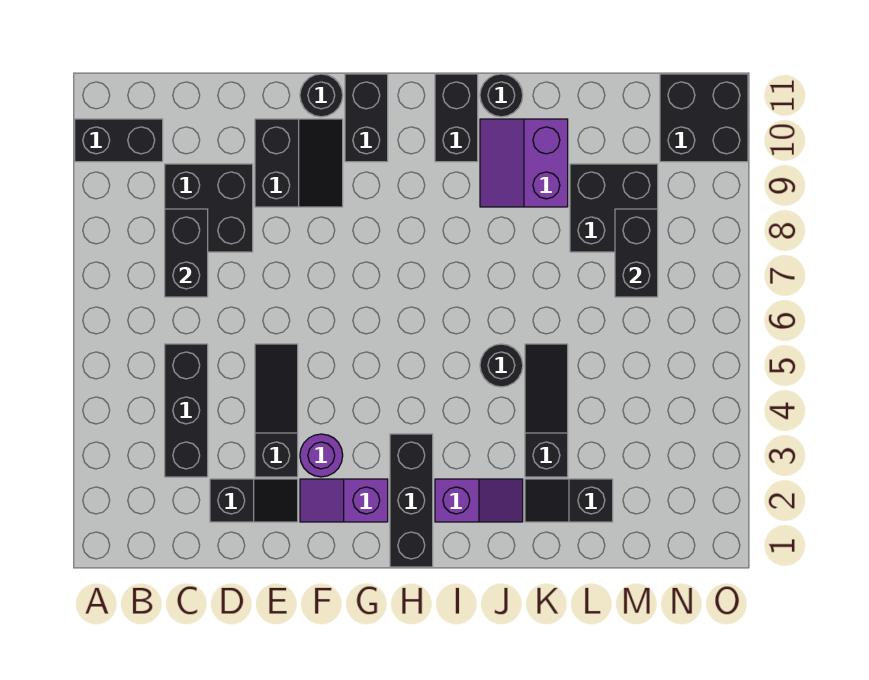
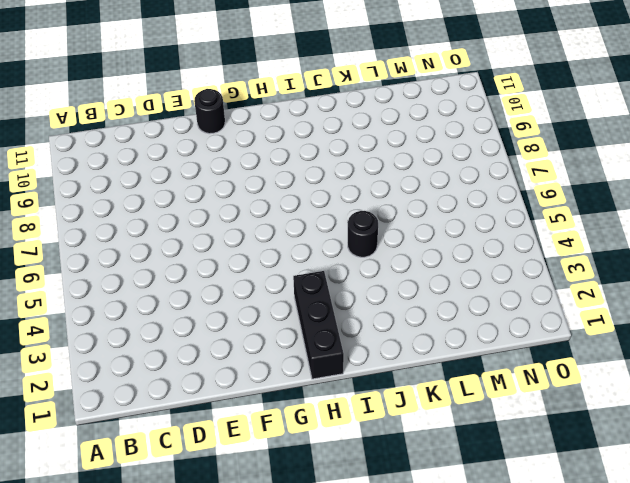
none -> black 1x2 brick [75,119,163,162]
none -> black 1x3 brick [165,344,208,477]
none -> black 2x2 brick [165,164,253,252]

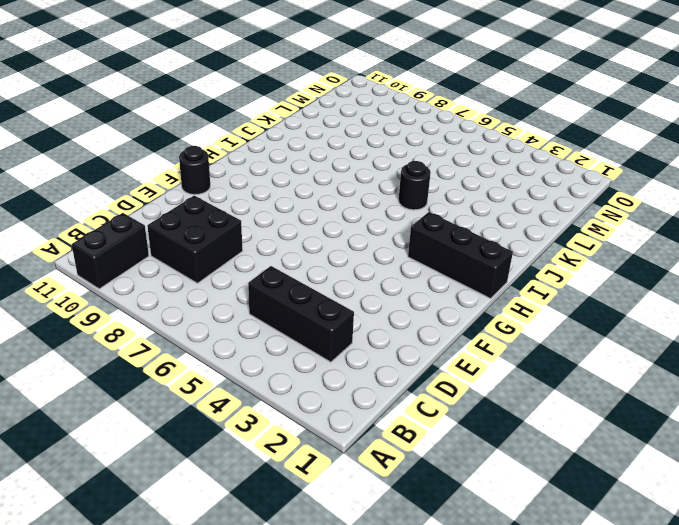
none -> black 1x2 slope [210,479,298,522]
none -> black 1x3 slope [255,344,298,477]
none -> black 2x2 slope [255,119,343,207]

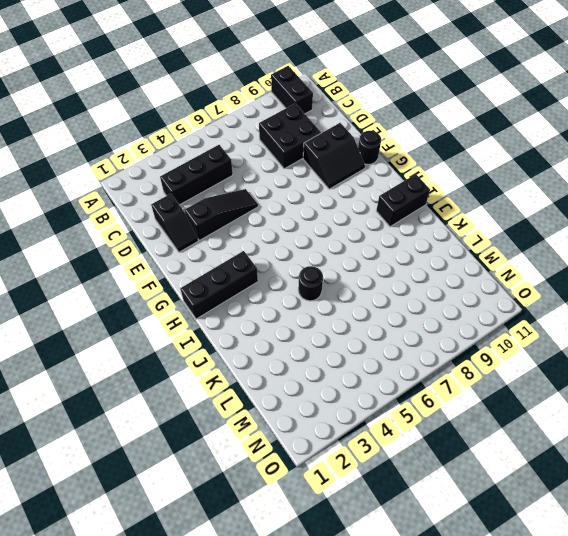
none -> purple 1x2 slope [300,479,388,522]
none -> purple 1x1 round brick [300,434,343,477]
none -> black 1x2 brick [345,74,388,162]

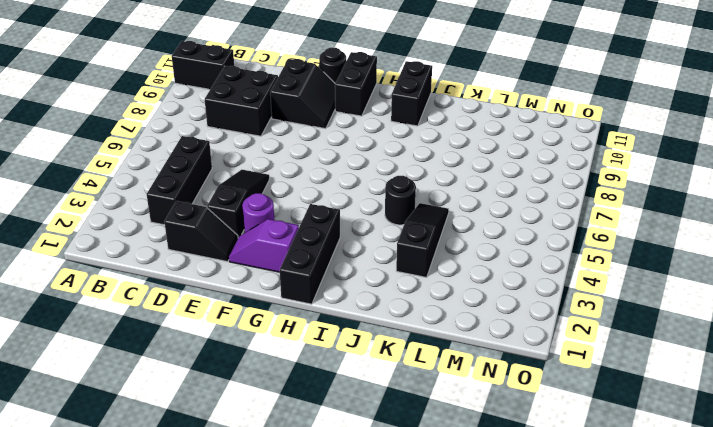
none -> purple 1x2 slope [435,479,523,522]
none -> purple 2x2 slope [480,119,568,207]
none -> black 1x1 round brick [480,74,523,117]

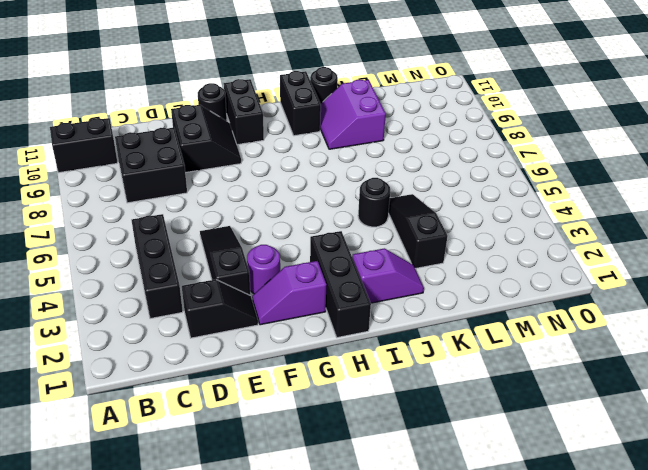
none -> black 1x2 slope [525,479,613,522]
none -> black 2x2 brick [570,164,658,252]
none -> black 2x2 brick [660,74,748,162]

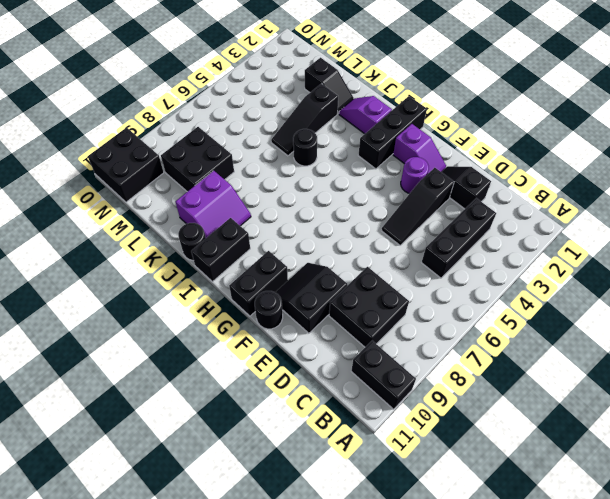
none -> black 1x2 brick [165,209,208,297]
none -> black 1x2 brick [615,209,658,297]

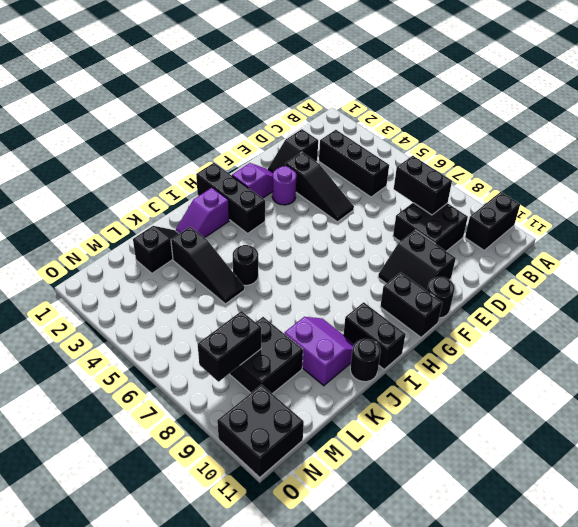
black 1x2 brick [198,311,261,382] -> black 1x2 brick turned to [615,209,658,297]

